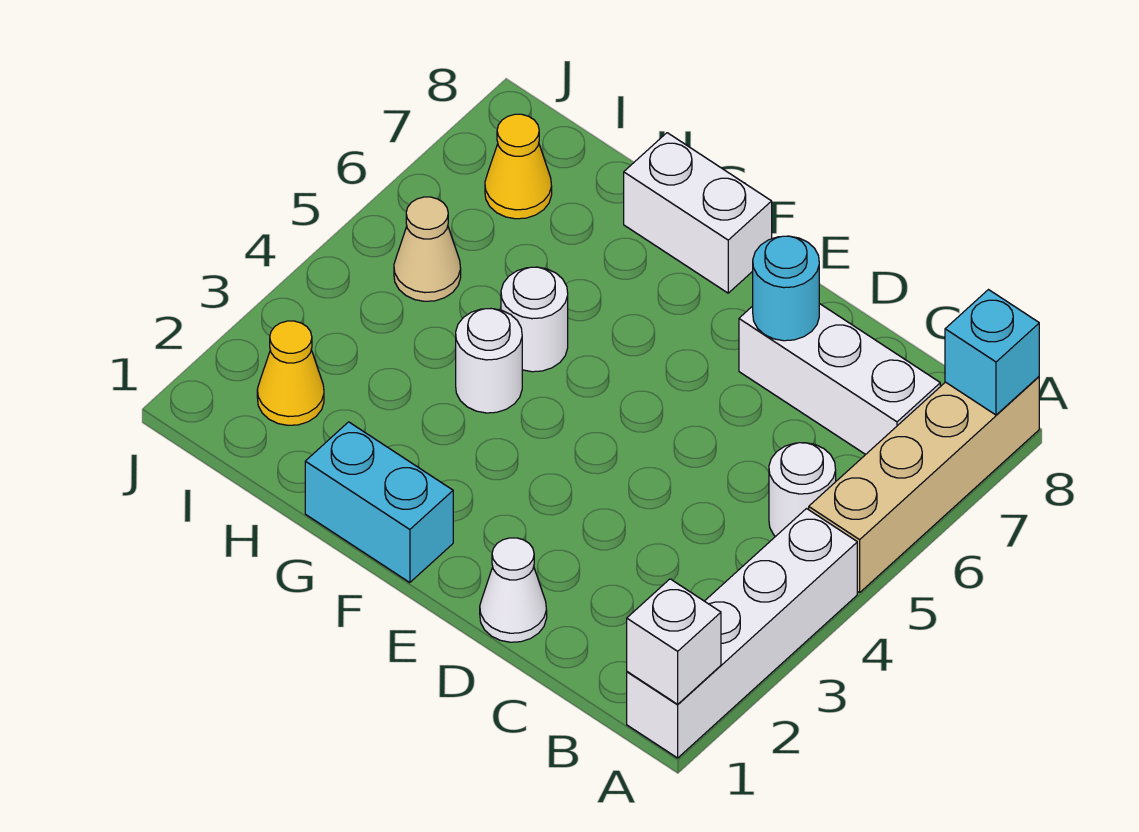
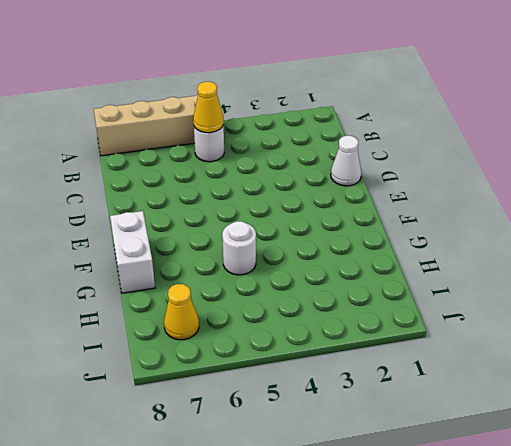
yellow 1x1 cone [193,81,224,133] -> yellow 1x1 cone moved to [257,321,324,425]
none -> white 1x4 brick [627,509,857,758]
none -> white 1x3 brick [739,304,940,454]
none -> cyan 1x2 brick [305,422,453,583]

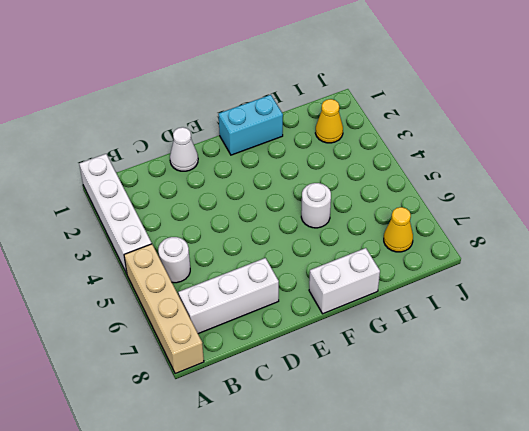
none -> white 1x1 round brick [456,309,522,413]
none -> tan 1x1 cone [394,197,461,301]
none -> white 1x1 brick [627,579,721,704]

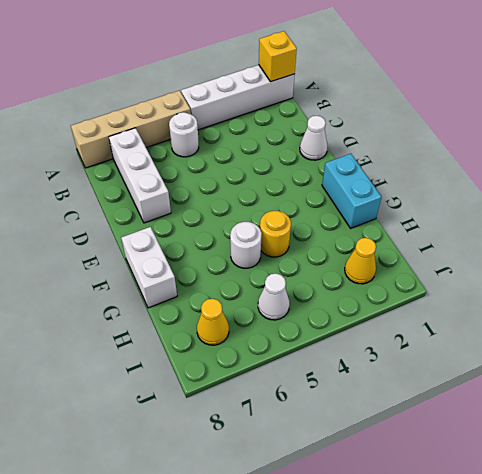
yellow 1x1 brick [259,31,297,82] -> white 1x1 brick [627,579,721,704]
yellow 1x1 round brick [260,211,291,257] -> white 1x1 round brick [456,309,522,413]
white 1x1 cone [258,273,290,320] -> tan 1x1 cone [394,197,461,301]
none -> cyan 1x1 brick [945,290,1039,415]
none -> cyan 1x1 round brick [753,236,819,341]

